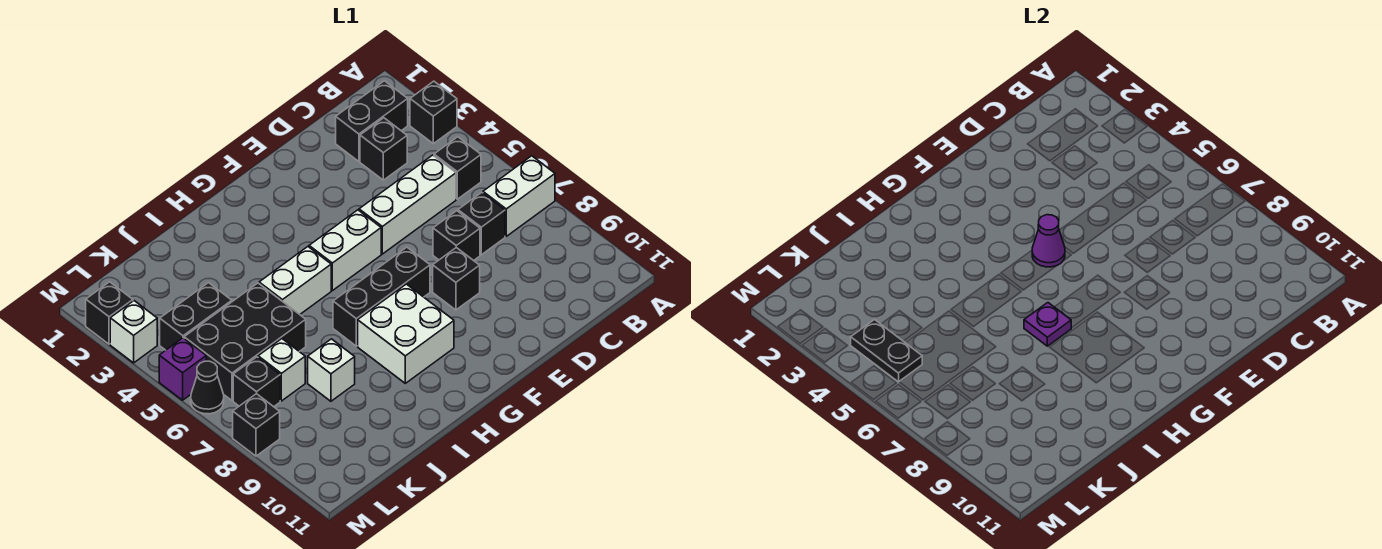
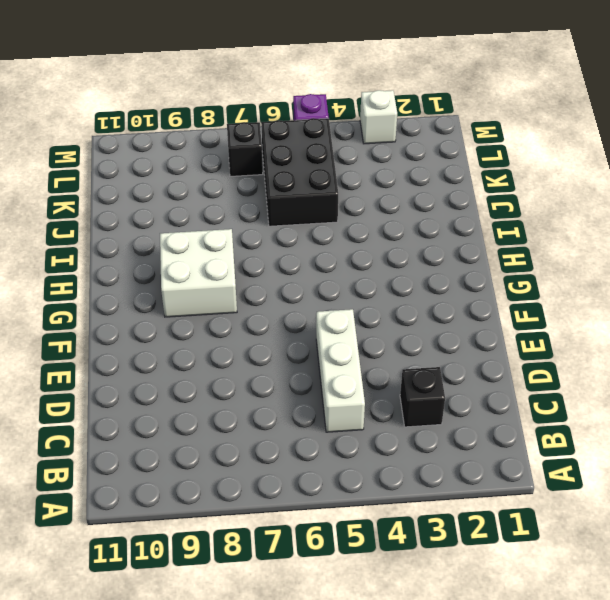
none -> black 1x1 brick [410,81,457,144]
none -> white 1x2 brick [483,156,555,236]
none -> black 1x2 brick [336,81,408,161]

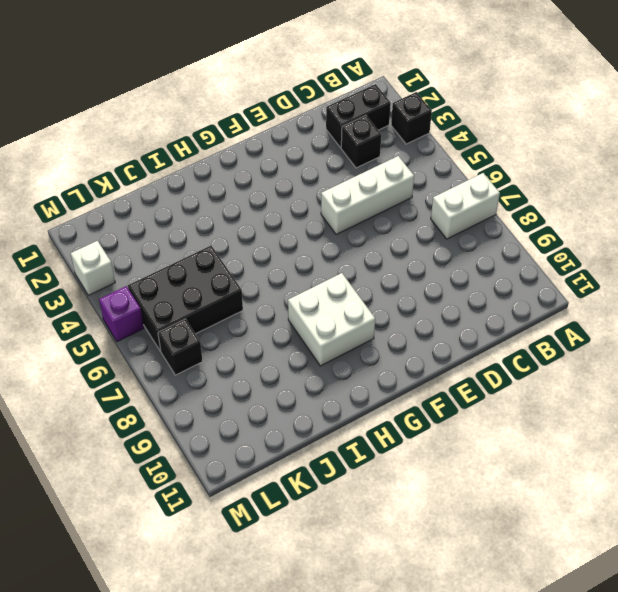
none -> black 1x1 brick [434,137,481,199]
none -> black 1x1 brick [458,192,505,255]
none -> black 1x1 brick [433,211,480,261]

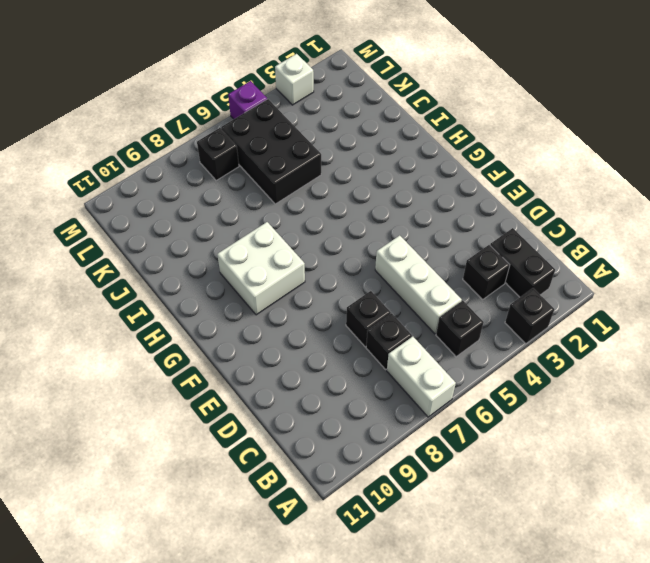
none -> black 1x1 brick [433,248,480,310]
none -> white 1x2 brick [309,210,381,291]
none -> black 1x3 brick [333,247,430,346]

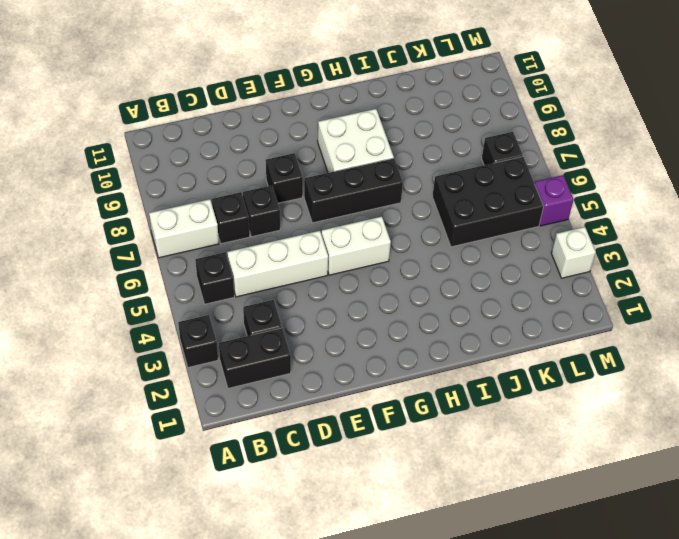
none -> white 1x2 brick [259,247,331,314]
none -> white 1x1 brick [308,339,355,401]
none -> black 1x2 brick [160,283,232,350]

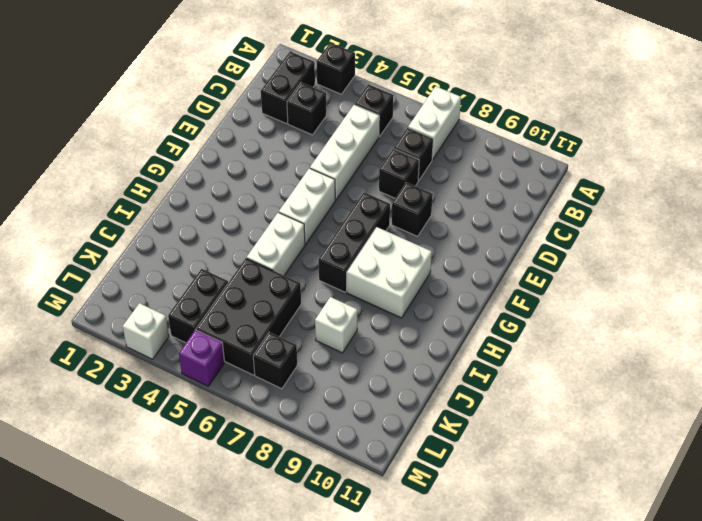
none -> white 1x1 brick [258,339,305,401]
none -> black 1x1 brick [86,282,133,344]
none -> black 1x1 cone [191,361,224,414]

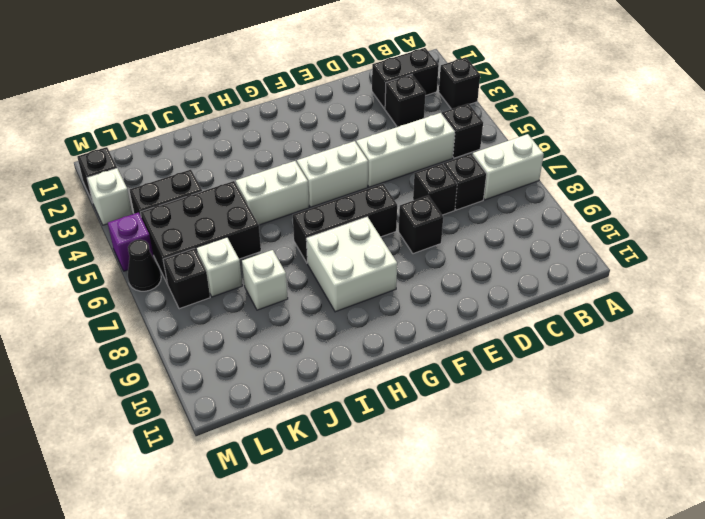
none -> black 1x1 brick [233,394,280,456]
none -> purple 1x1 cone [1032,215,1065,267]
none -> purple 1x1 plate [1024,303,1071,346]

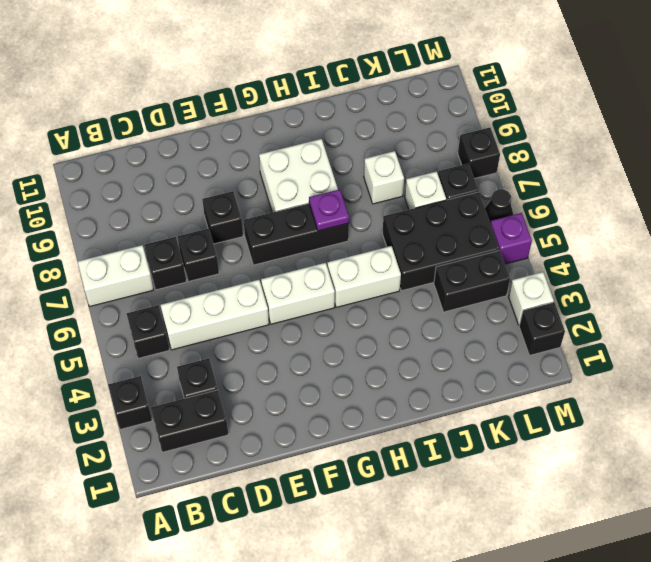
none -> purple 1x1 cone [1032,215,1065,267]
none -> black 1x2 plate [851,320,922,382]

